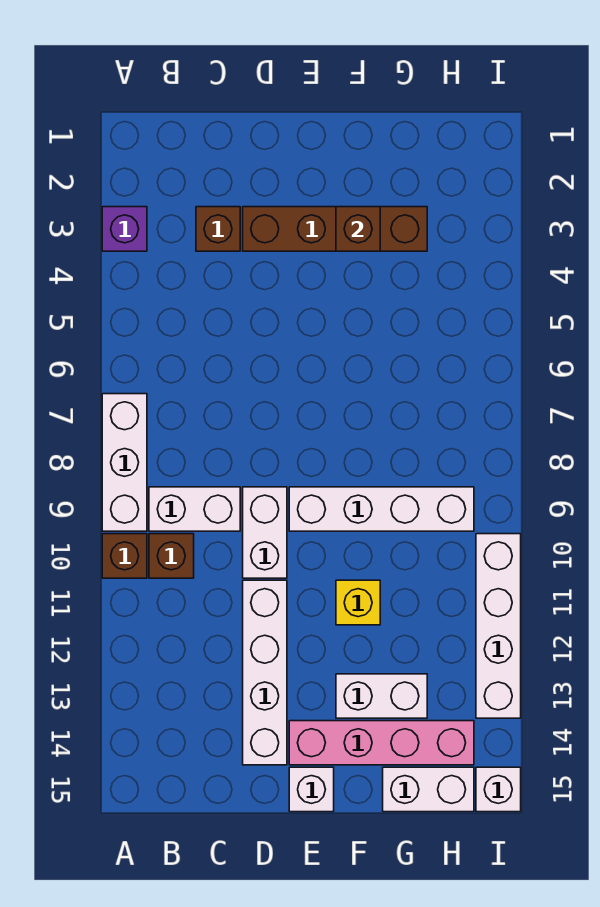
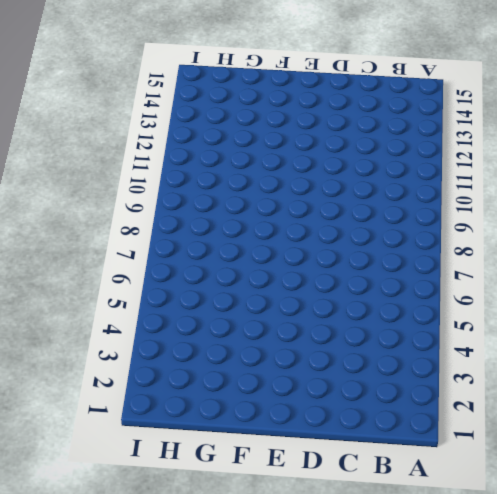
none -> purple 1x1 brick [102,207,147,251]
none -> white 1x3 brick [102,394,147,531]
none -> brown 1x1 brick [102,534,147,578]

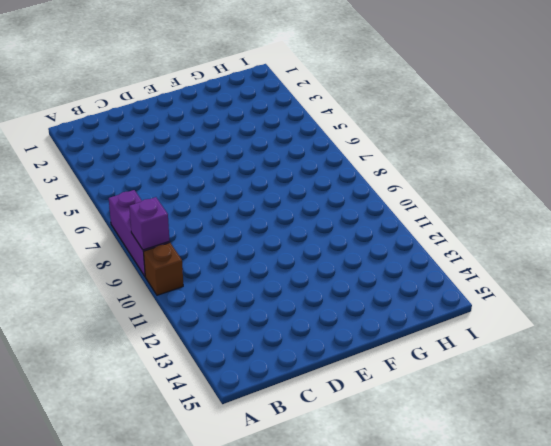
purple 1x3 brick [109,190,170,276] -> white 1x3 brick [102,394,147,531]
purple 1x1 brick [129,197,169,250] -> purple 1x1 brick moved to [102,207,147,251]
none -> white 1x2 brick [149,487,240,531]
none -> brown 1x1 brick [149,534,194,578]
none -> brown 1x1 brick [196,207,240,251]

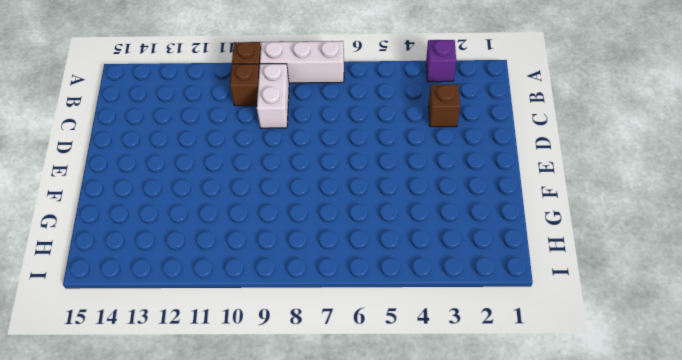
none -> brown 1x4 brick [243,207,427,251]
none -> white 1x2 brick [243,487,287,578]
none -> white 1x4 brick [243,580,287,765]

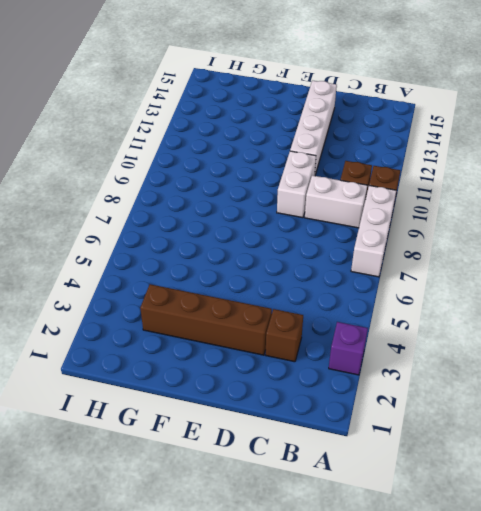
none -> white 1x4 brick [289,487,474,531]
none -> pink 1x4 brick [289,721,474,765]
none -> white 1x1 brick [289,767,334,812]

